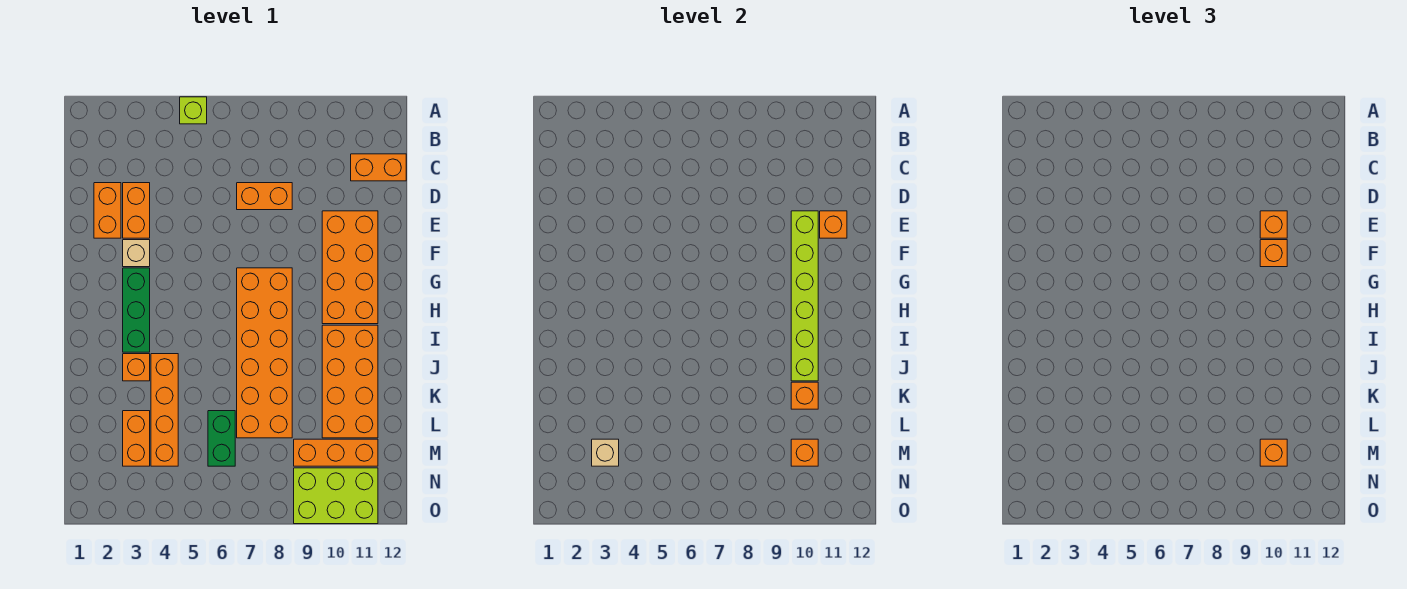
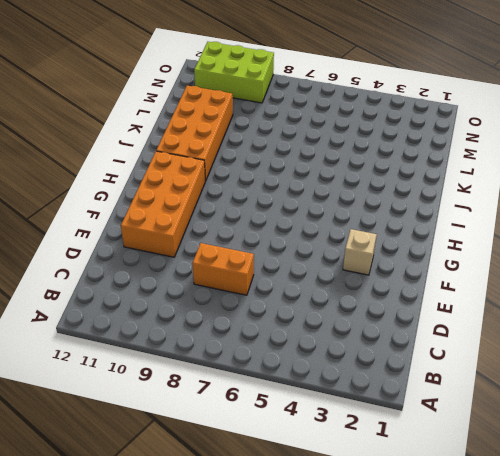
none -> lime 1x1 brick [180,97,207,124]
none -> orange 1x2 brick [351,154,406,181]
none -> orange 1x2 brick [94,183,121,238]

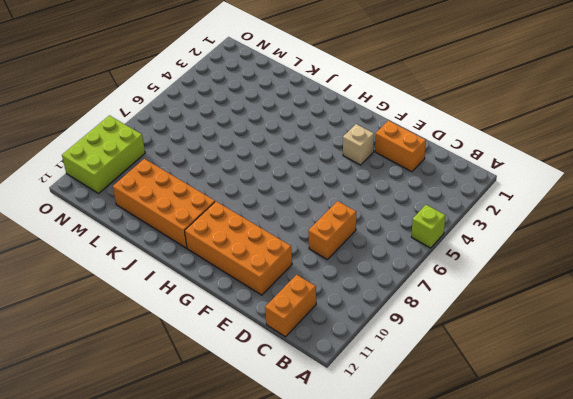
none -> orange 1x2 brick [123,183,150,238]
none -> green 1x3 brick [123,268,150,352]
none -> orange 2x6 brick [237,268,292,438]

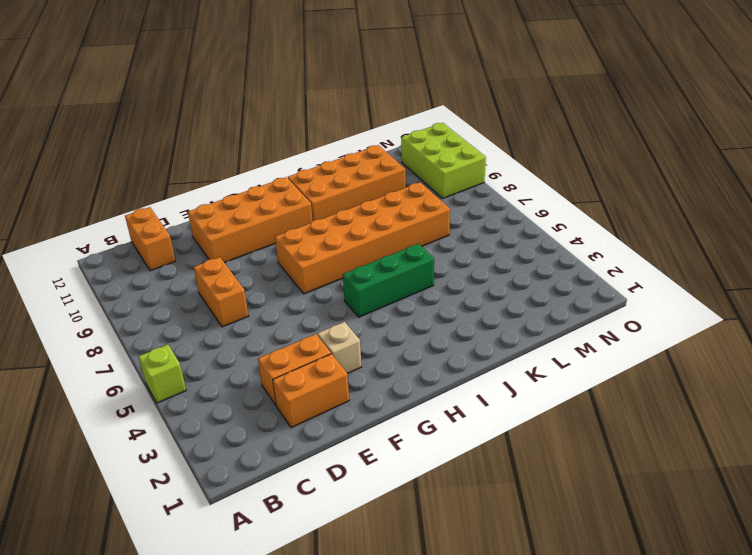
green 1x3 brick [343,244,434,317] -> green 1x3 brick moved to [123,268,150,352]
none -> orange 1x1 brick [123,354,150,381]
none -> orange 1x4 brick [151,354,178,466]
none -> orange 1x2 brick [123,411,150,466]

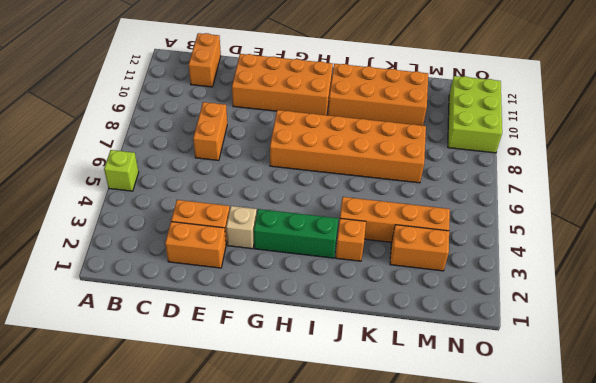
none -> green 1x2 brick [208,411,235,466]
none -> orange 1x3 brick [294,439,378,466]
none -> lime 1x6 brick [791,211,818,381]

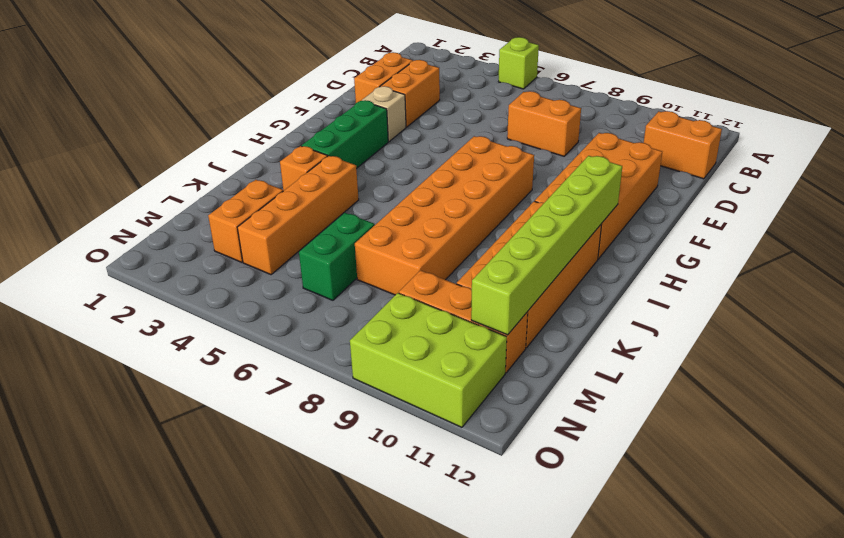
lime 1x6 brick [471,156,622,335] -> lime 1x6 brick moved to [791,211,818,381]
none -> orange 1x1 brick [820,211,847,238]
none -> orange 1x1 brick [791,382,818,409]
none -> tan 1x1 brick [592,439,619,466]

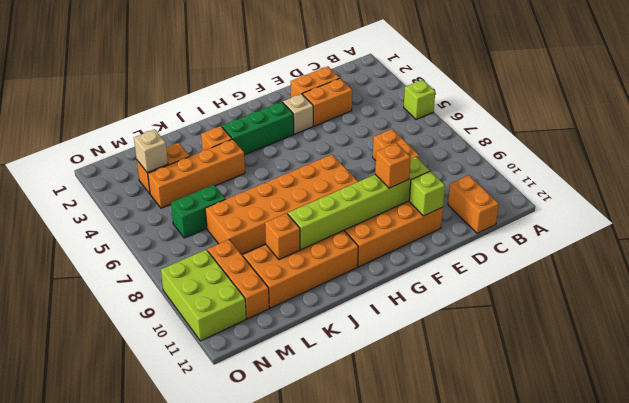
lime 1x1 brick [409,171,445,216] -> orange 1x1 brick [820,211,847,238]
none -> orange 1x1 brick [791,439,818,466]
none -> orange 1x1 brick [1260,211,1287,238]
none -> orange 1x1 brick [1260,439,1287,466]

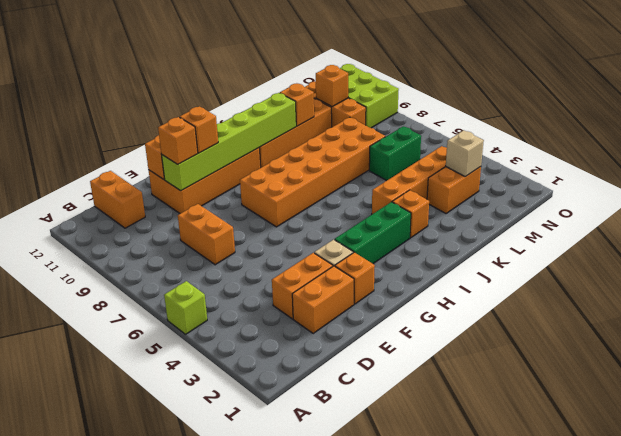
orange 1x1 brick [335,252,375,304] -> orange 1x1 brick moved to [1260,439,1287,466]

